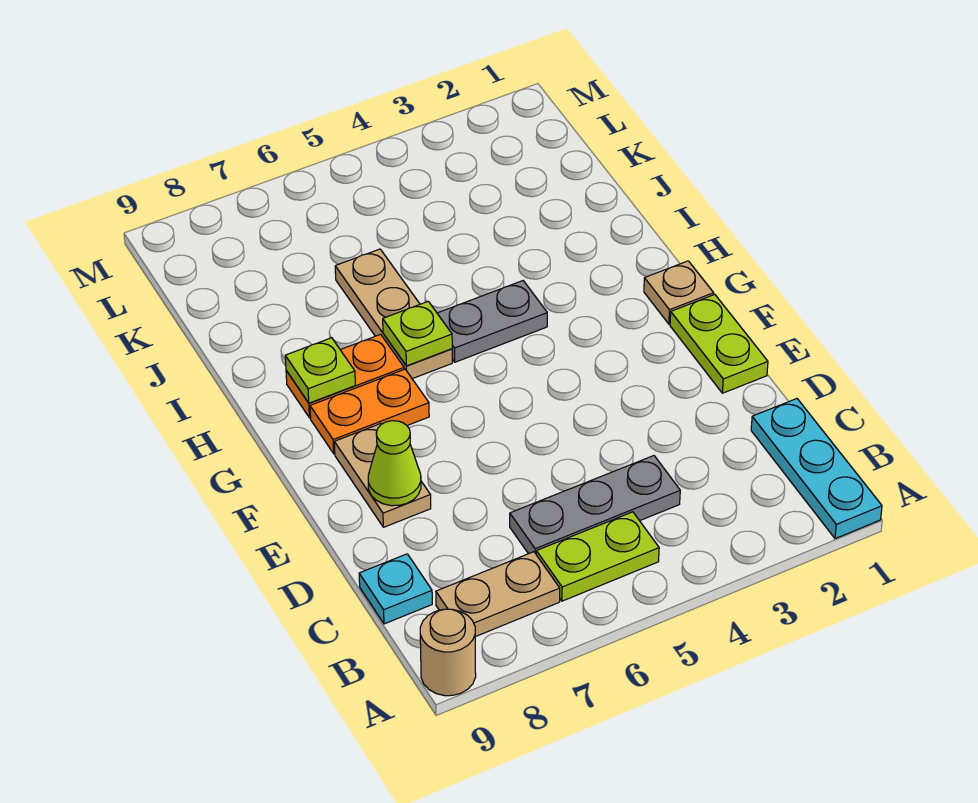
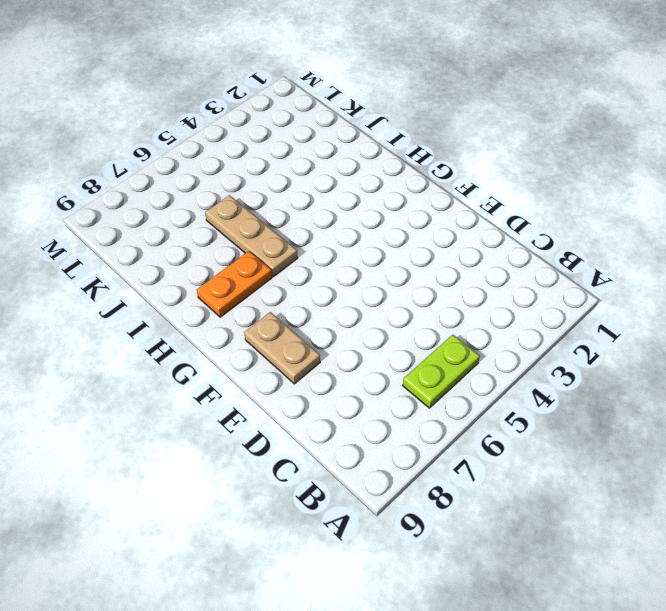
none -> cyan 1x3 plate [751,399,882,539]
none -> tan 1x1 round brick [420,609,476,696]
none -> tan 1x2 plate [436,552,560,637]

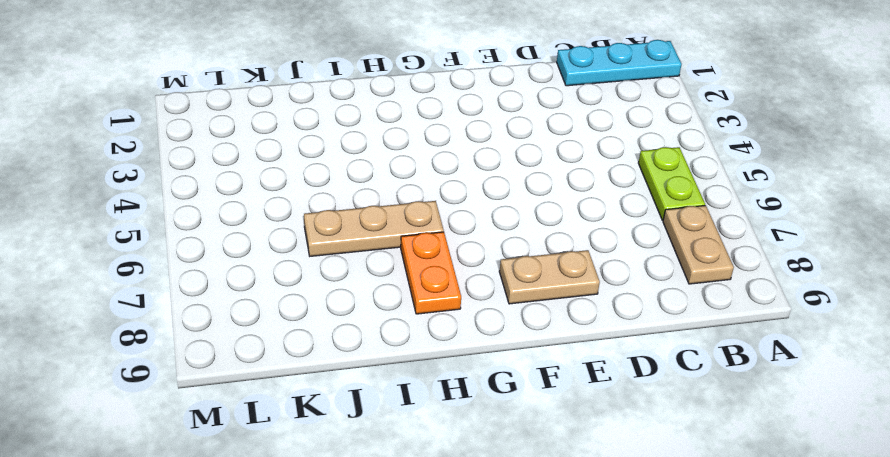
none -> tan 1x1 round brick [420,609,476,696]
none -> grey 1x3 plate [510,456,680,554]
none -> cyan 1x1 plate [359,554,432,624]

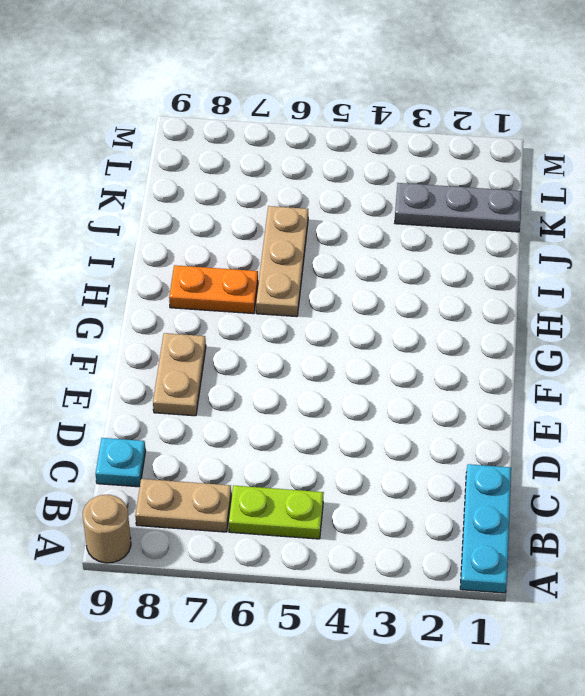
grey 1x3 plate [395,183,522,232] -> grey 1x3 plate moved to [510,456,680,554]
none -> lime 1x2 plate [670,295,768,393]
none -> tan 1x1 plate [644,261,714,324]
none -> orange 1x2 plate [310,369,429,454]

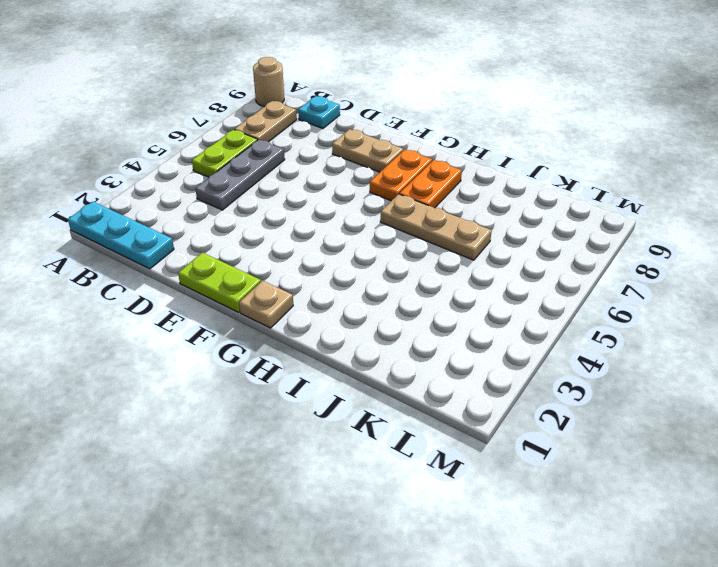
none -> grey 1x2 plate [437,281,547,362]
none -> lime 1x1 cone [368,421,421,506]
none -> lime 1x1 plate [383,301,452,366]

